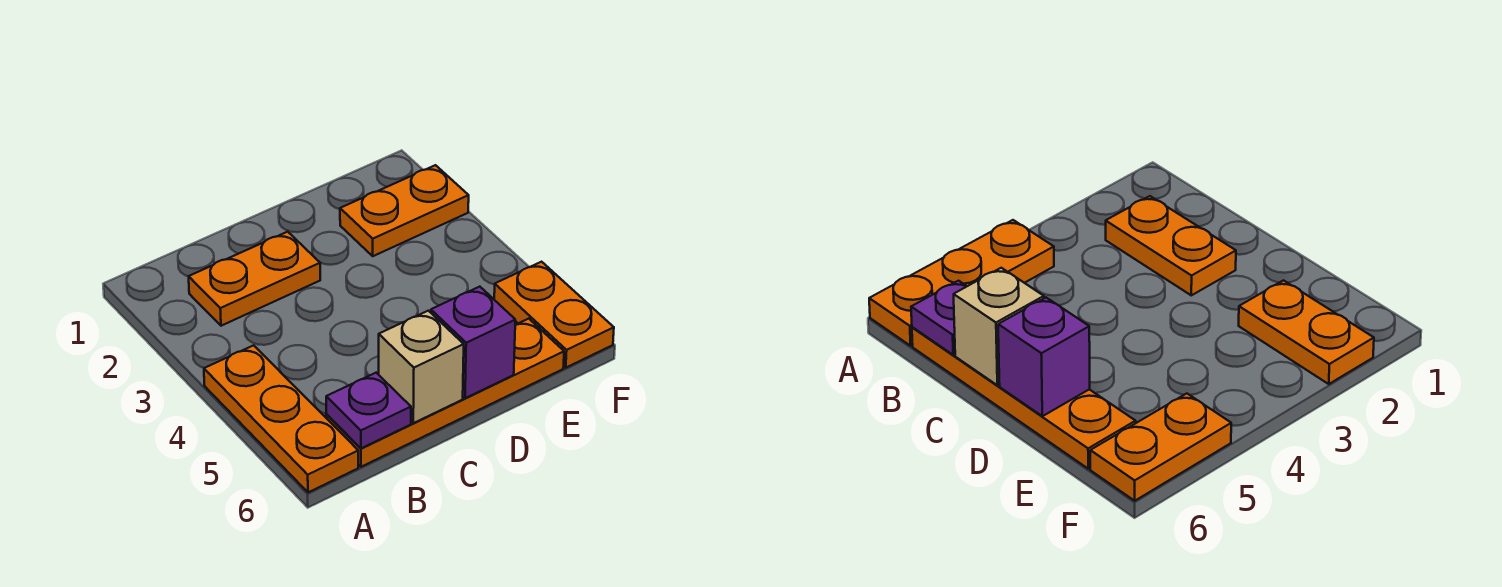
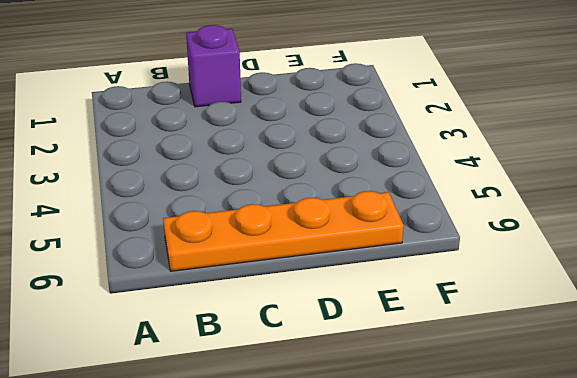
purple 1x1 brick [186,25,241,107] -> purple 1x1 brick moved to [431,287,515,398]
none -> orange 1x3 plate [204,345,358,492]
none -> orange 1x2 plate [189,232,320,326]

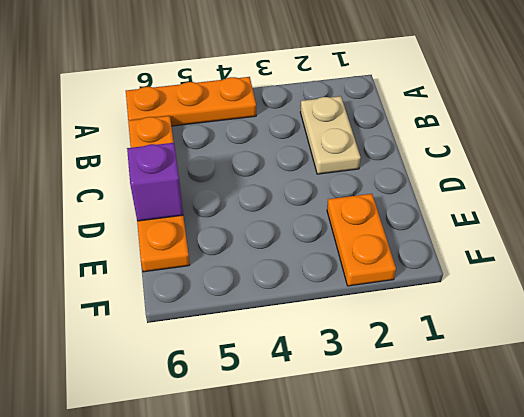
tan 1x2 plate [300,96,361,174] -> orange 1x2 plate [189,232,320,326]
none -> orange 1x2 plate [494,262,614,368]
none -> purple 1x1 plate [326,373,411,448]

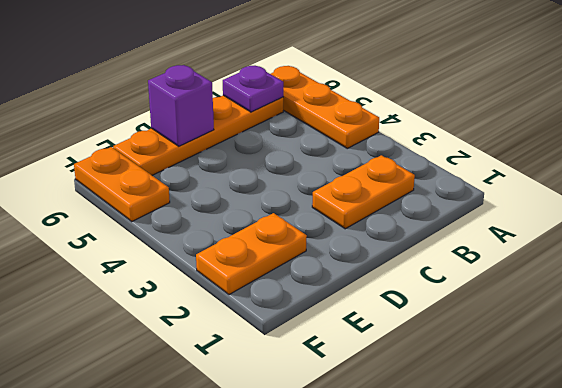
none -> tan 1x1 brick [379,311,464,423]

